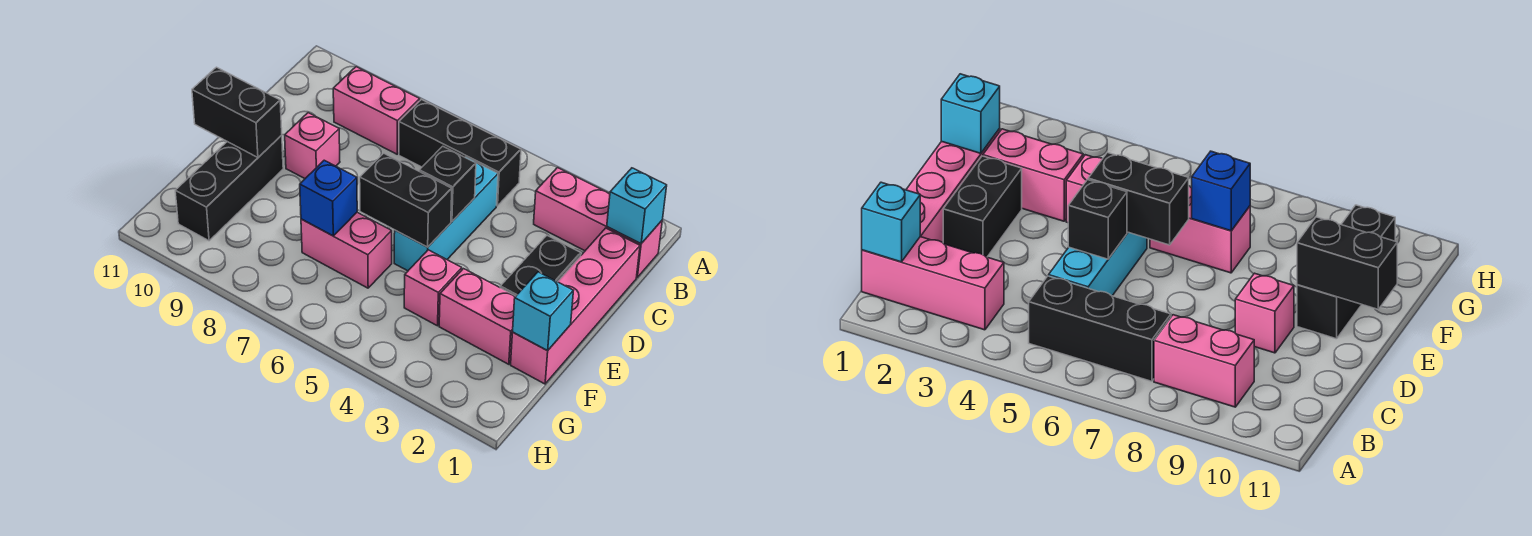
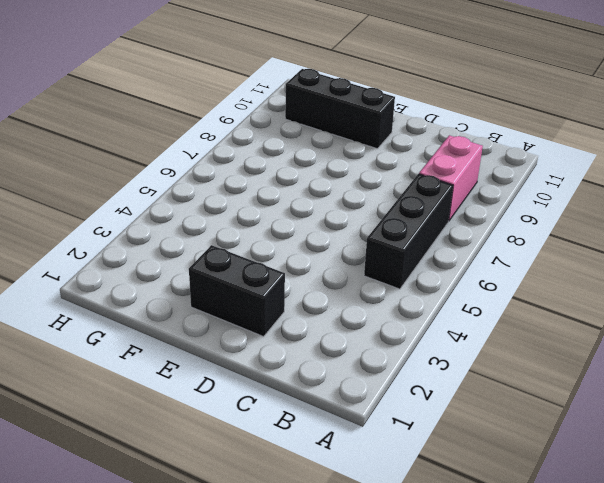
none -> pink 1x3 brick [534,168,662,277]
none -> pink 1x4 brick [511,228,640,384]
none -> cyan 1x3 brick [394,157,498,271]

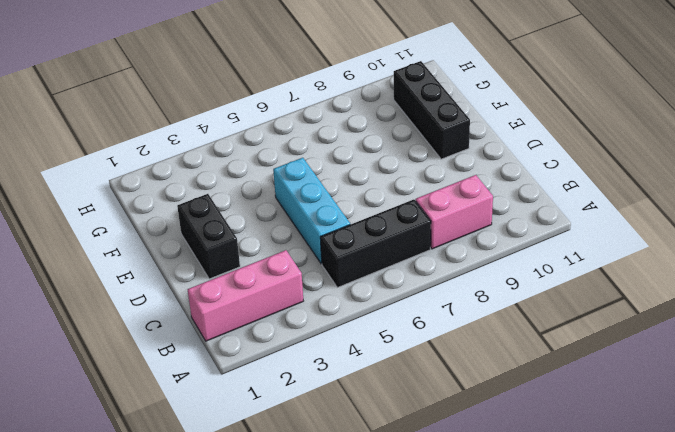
none -> pink 1x4 brick [511,228,640,384]
none -> pink 1x1 brick [285,113,340,179]
none -> pink 1x2 brick [439,269,516,364]

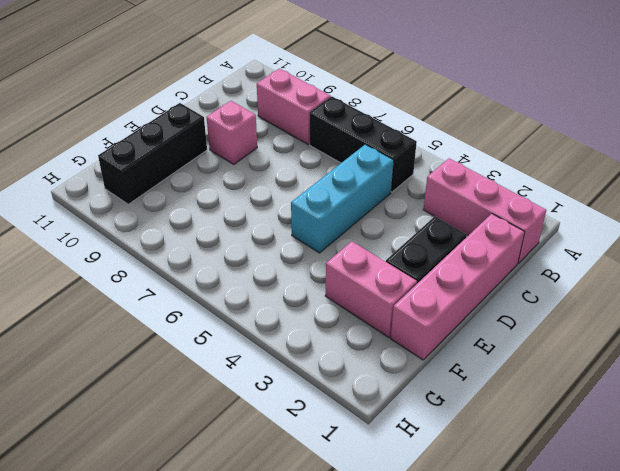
none -> pink 1x1 brick [404,250,462,326]
none -> pink 1x2 brick [301,212,392,288]
none -> cyan 1x1 brick [607,168,667,243]

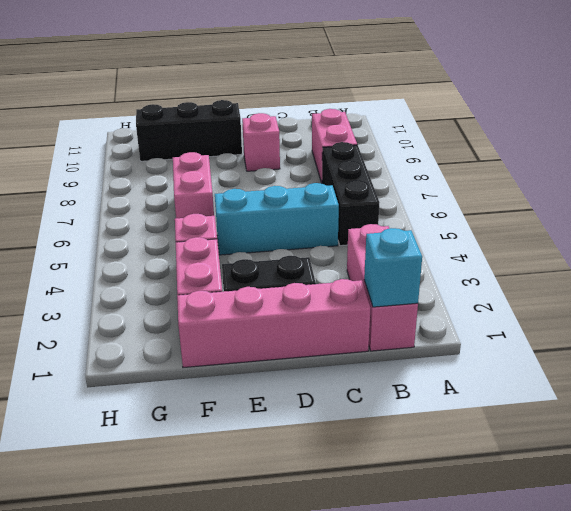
none -> black 1x1 brick [419,146,476,221]
none -> black 1x2 brick [360,153,452,247]
none -> black 1x2 brick [192,67,282,157]

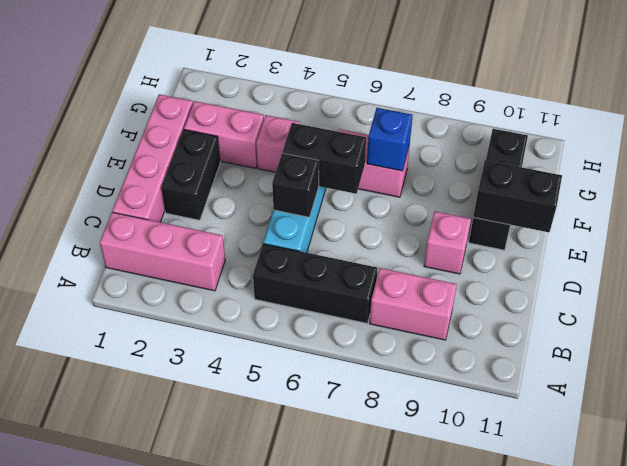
none -> cyan 1x1 brick [607,168,667,243]
none -> cyan 1x1 brick [513,272,573,351]

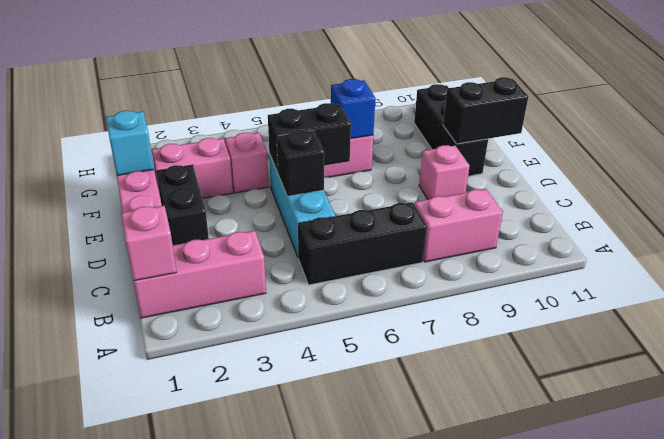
pink 1x1 brick [121,206,176,281] -> cyan 1x1 brick [607,168,667,243]

